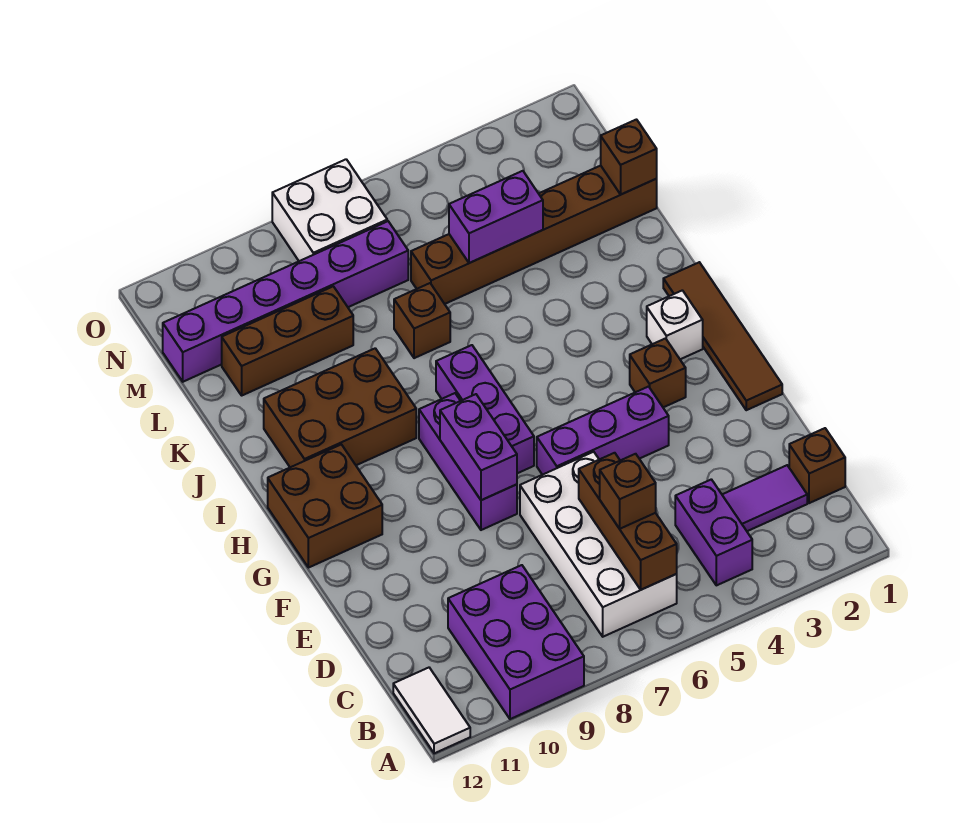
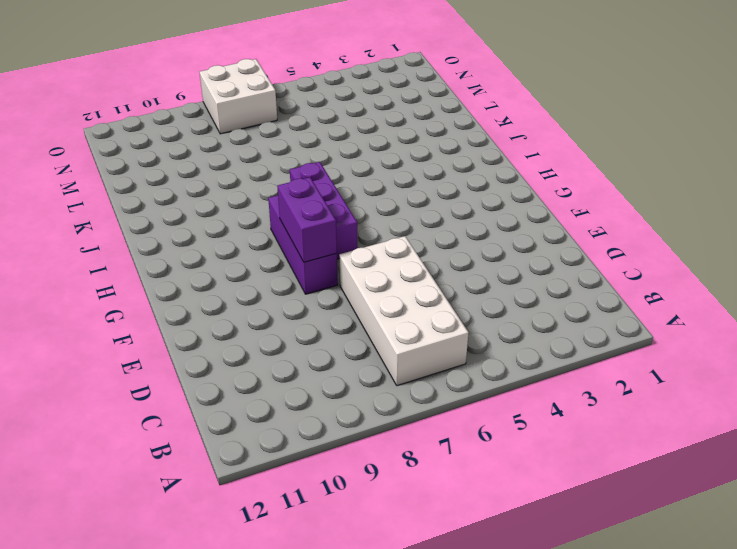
none -> purple 2x3 brick [448,565,584,719]
none -> white 1x2 tile [393,668,470,753]
none -> purple 1x2 brick [675,479,752,585]

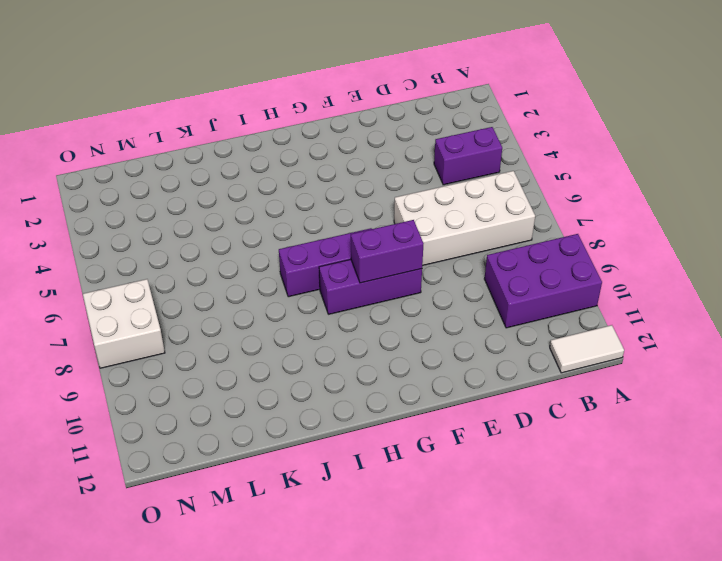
none -> brown 1x1 brick [789,428,845,503]
none -> purple 1x2 tile [722,465,807,531]
none -> brown 1x4 tile [663,262,782,410]

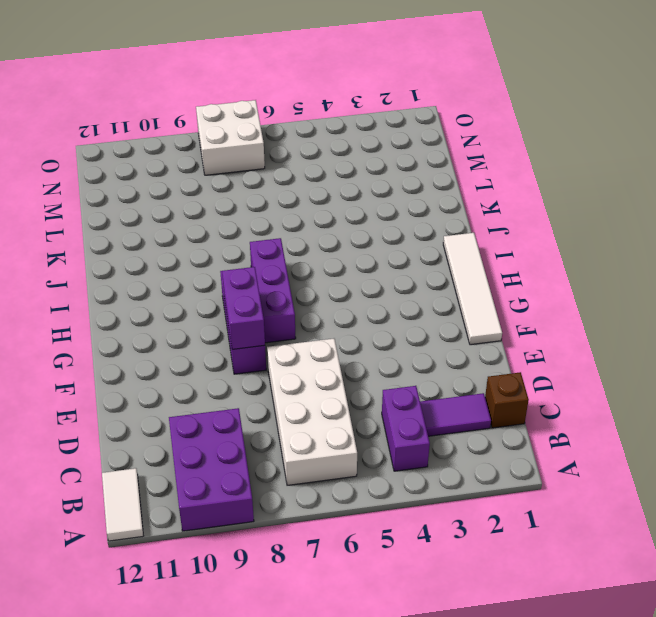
white 1x4 tile [443,233,502,345] -> brown 1x4 tile [663,262,782,410]
none -> purple 1x3 brick [537,387,669,475]
none -> brown 1x1 brick [630,339,686,407]
none -> brown 2x2 brick [268,444,382,568]

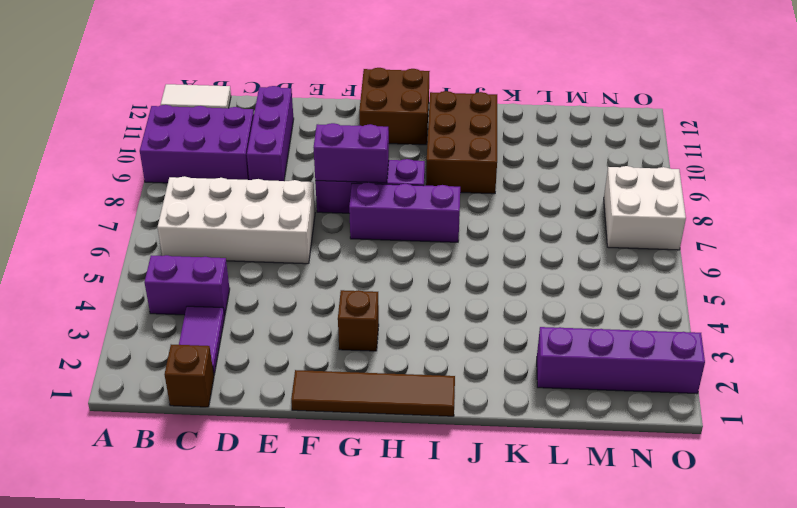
purple 1x3 brick [247,86,294,181] -> purple 1x3 brick moved to [537,387,669,475]
purple 1x4 brick [537,327,705,394] -> brown 1x6 brick [411,166,657,304]
none -> white 1x1 brick [647,290,703,359]
none -> brown 1x1 brick [394,283,450,358]
none -> brown 1x3 brick [222,286,353,395]

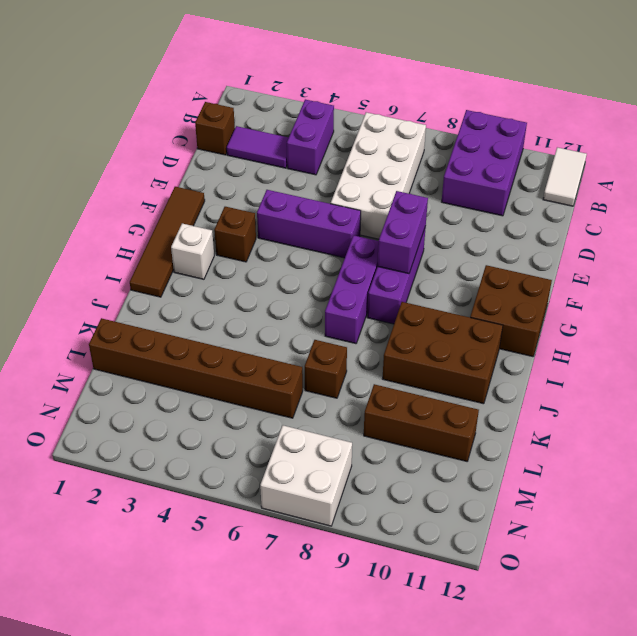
none -> purple 1x6 brick [163,221,408,382]
none -> brown 1x3 brick [579,453,677,590]
none -> brown 1x1 brick [601,120,657,194]

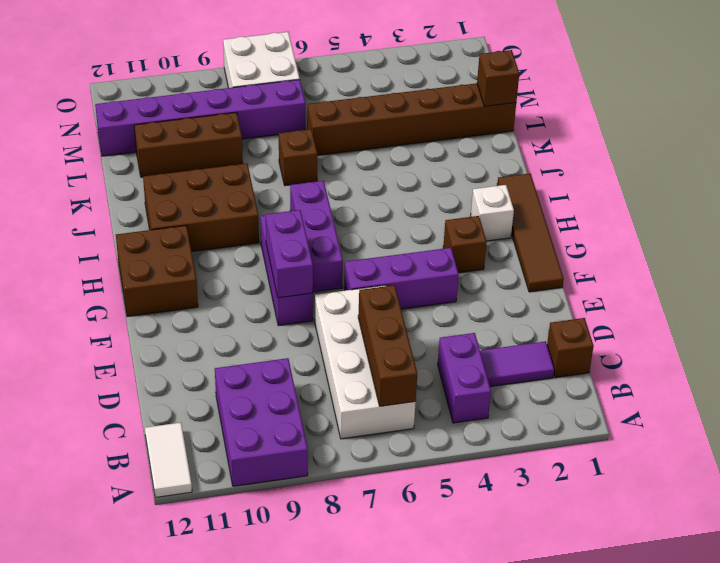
none -> purple 1x2 brick [449,171,543,263]
none -> brown 1x1 brick [600,454,656,529]

